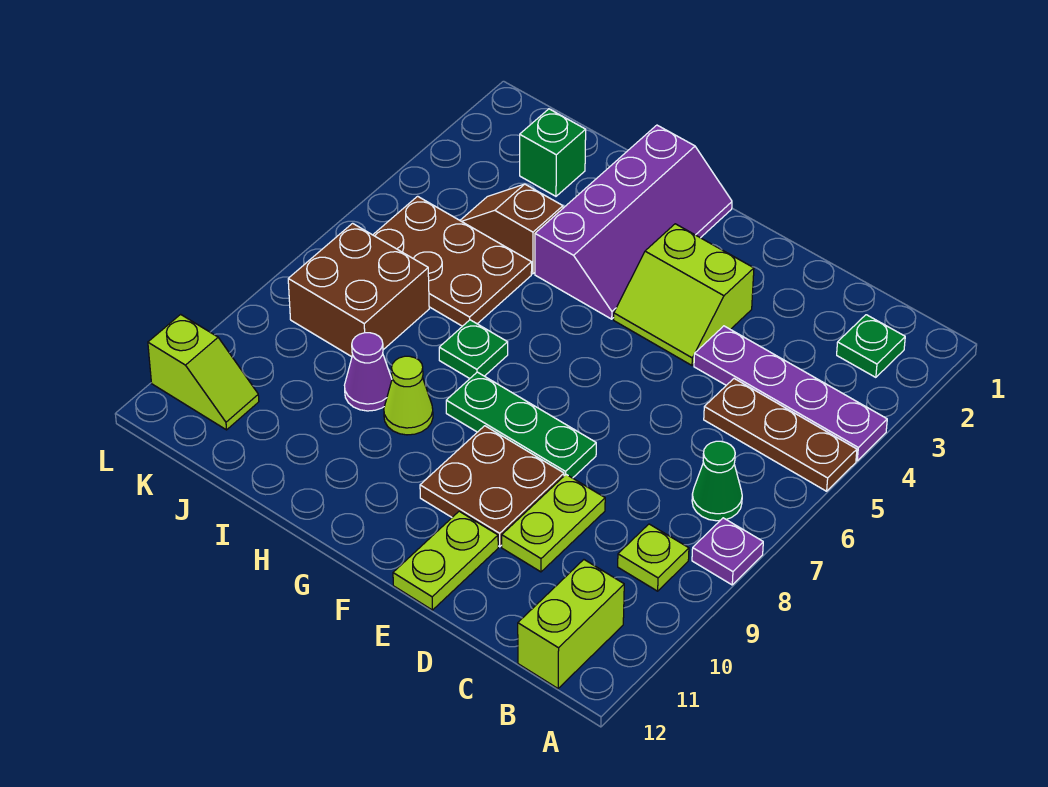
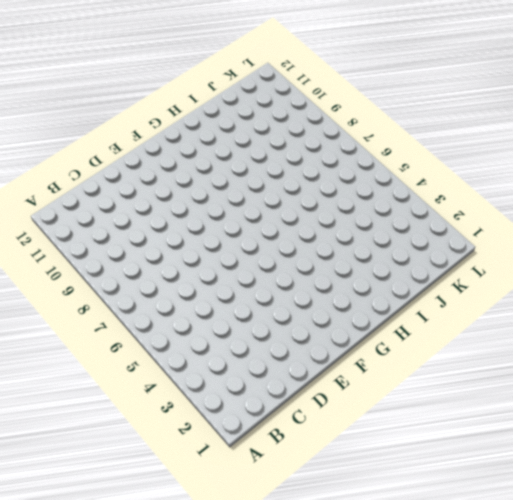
none -> purple 1x4 plate [694,326,887,461]
none -> brown 1x3 plate [704,379,857,491]
none -> purple 1x1 plate [692,518,763,585]

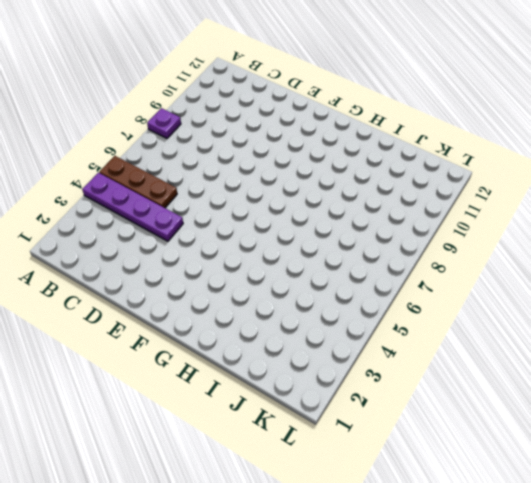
none -> green 1x1 plate [837,315,905,377]
none -> green 1x1 cone [692,441,742,521]
none -> lime 1x1 plate [618,524,689,591]

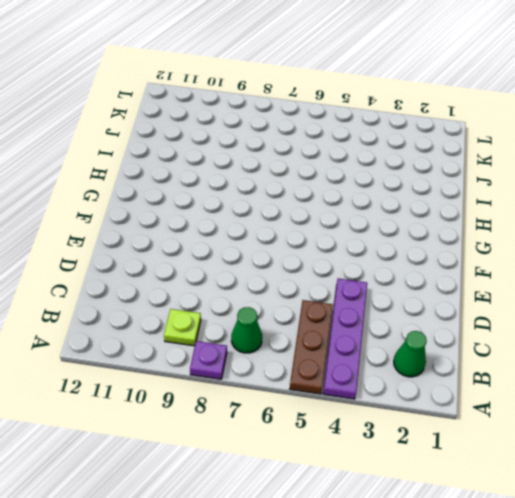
green 1x1 cone [394,331,427,377] -> green 1x1 plate [837,315,905,377]
none -> lime 1x2 brick [518,560,624,688]
none -> lime 1x2 plate [502,475,605,572]
none -> lime 2x2 slope [614,224,754,365]

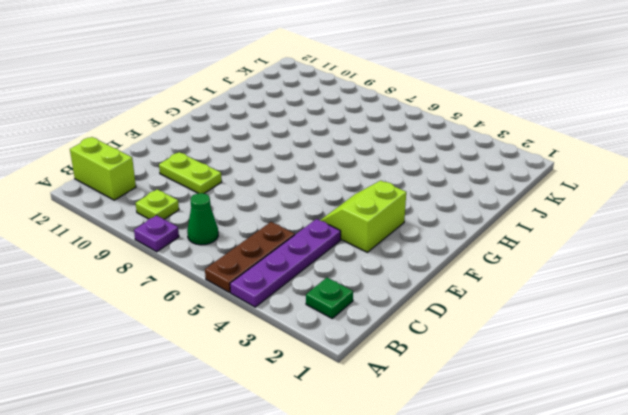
none -> green 1x3 plate [446,372,596,478]
none -> brown 2x2 plate [420,426,564,547]
none -> lime 1x2 plate [393,511,498,610]

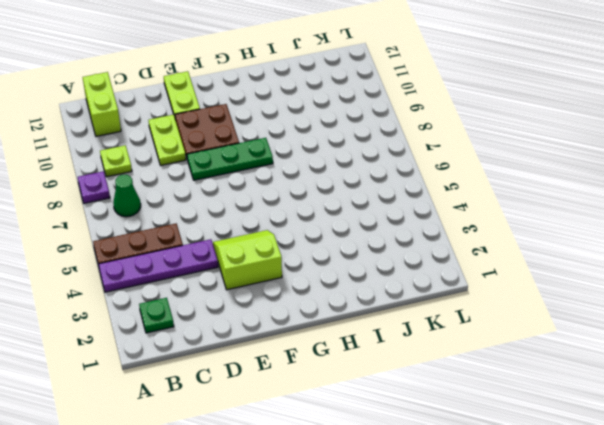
none -> purple 2x4 slope [535,125,732,319]
none -> green 1x1 plate [439,320,508,379]
none -> lime 1x1 cone [384,356,433,435]

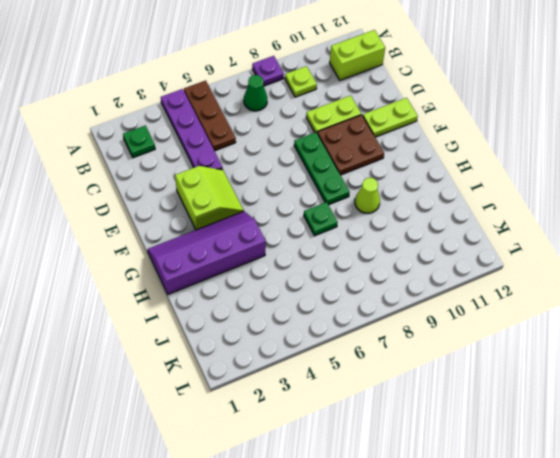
none -> brown 1x2 slope [460,184,563,274]
none -> brown 2x3 plate [373,196,532,326]
none -> purple 1x1 cone [344,333,392,411]

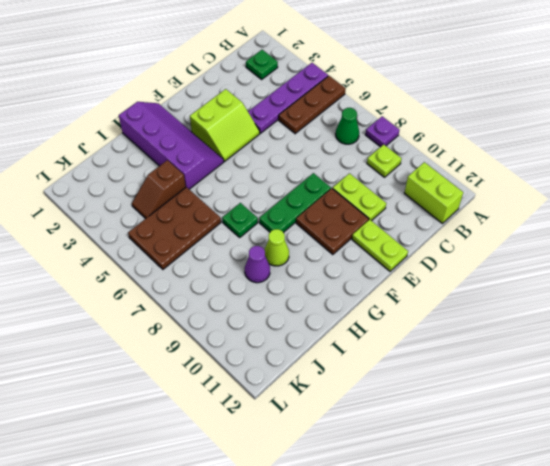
none -> green 1x1 brick [520,109,586,196]
none -> brown 2x2 brick [288,223,429,357]
none -> lime 1x2 slope [148,314,259,430]

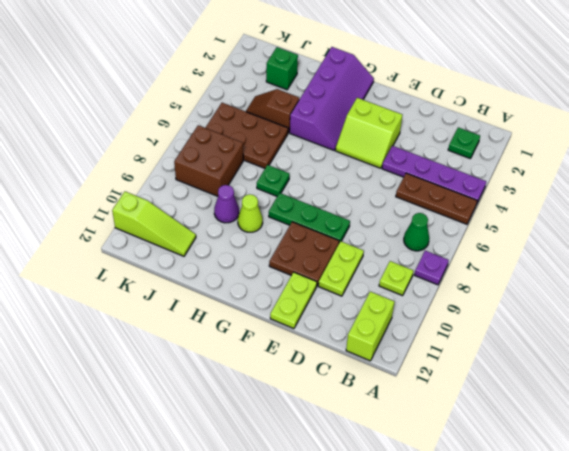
lime 1x3 slope [112,191,196,256] -> lime 1x2 slope [148,314,259,430]

